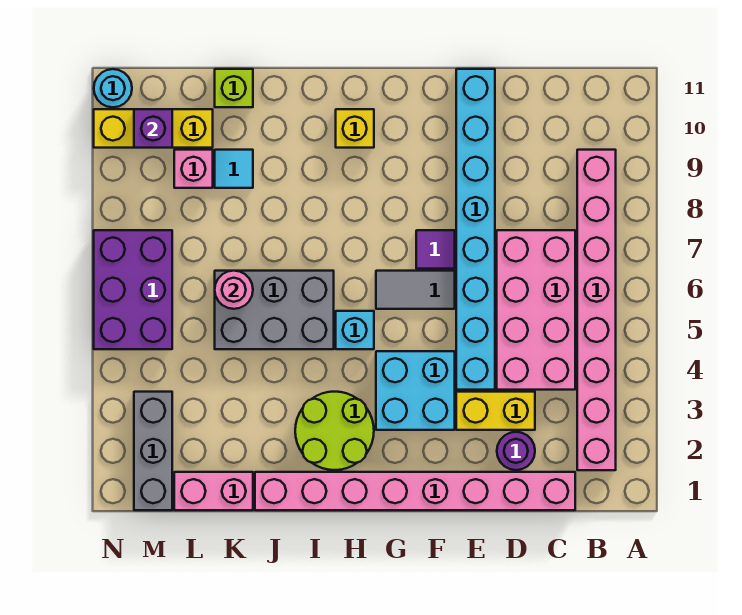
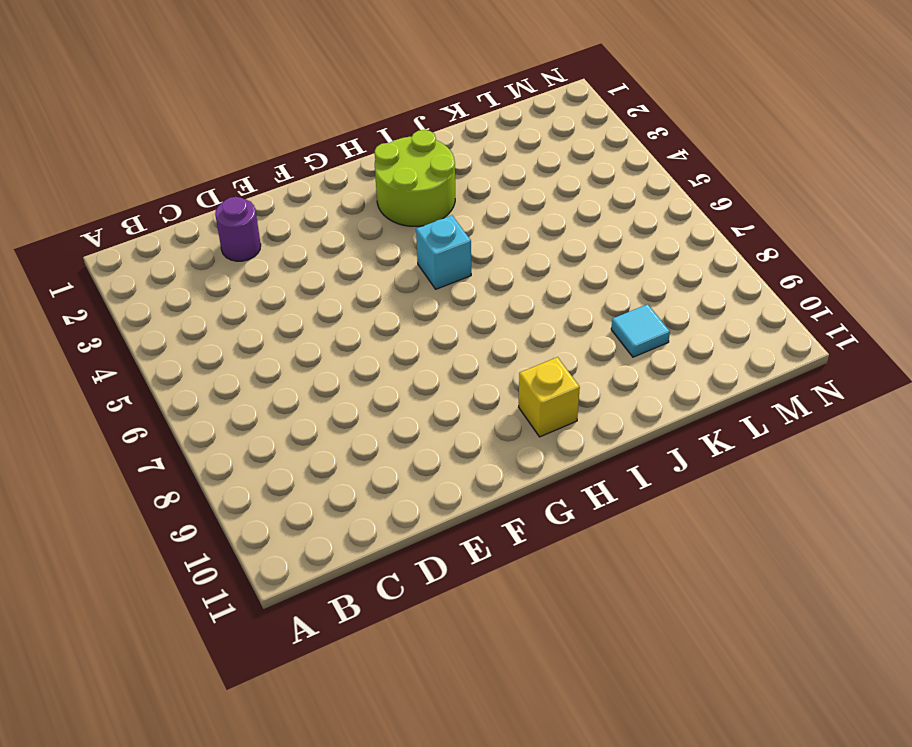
none -> pink 1x8 brick [577,150,616,470]
none -> pink 1x8 brick [255,472,575,510]
none -> pink 2x4 brick [497,230,575,390]

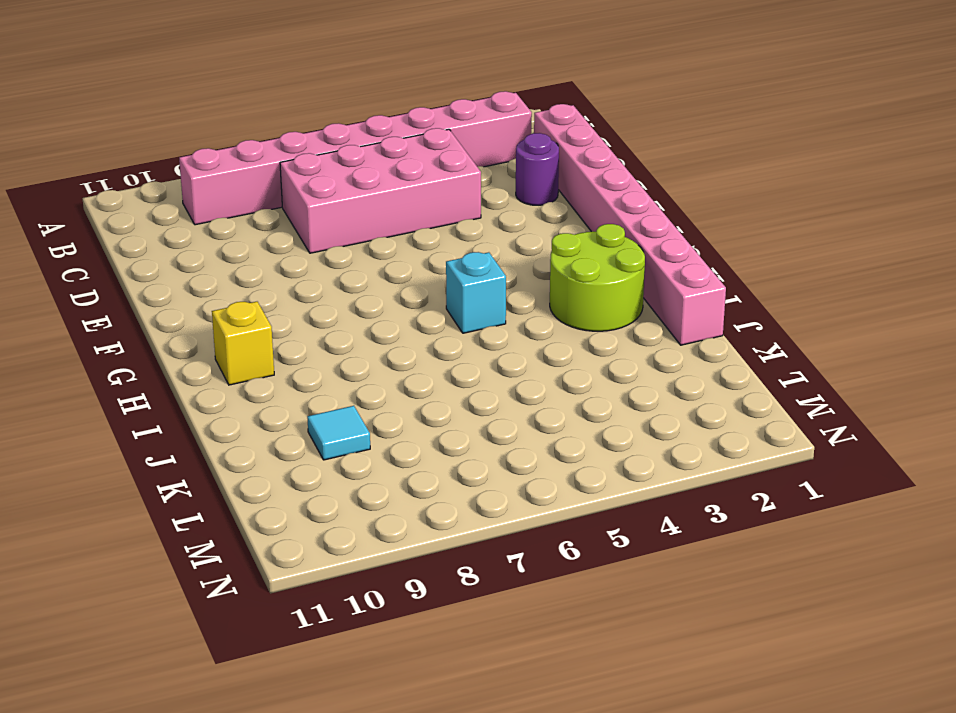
none -> yellow 1x2 brick [456,392,535,430]
none -> cyan 1x8 brick [456,69,495,390]
none -> cyan 2x2 brick [376,351,455,430]

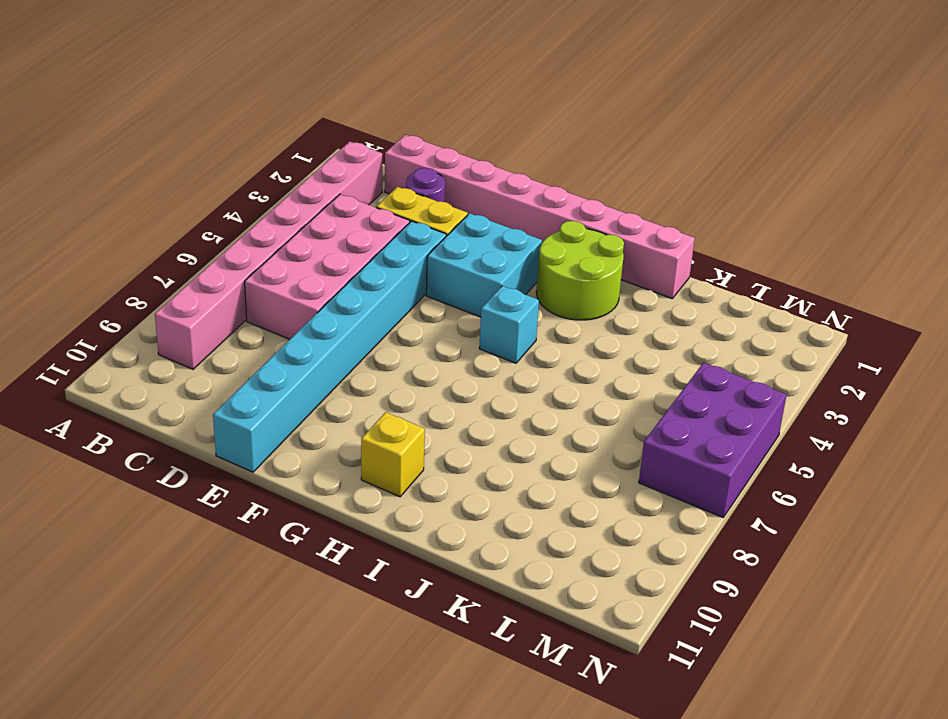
none -> grey 1x2 tile [376,271,455,309]
none -> purple 1x1 tile [416,230,455,269]
none -> grey 2x3 brick [215,271,334,349]

